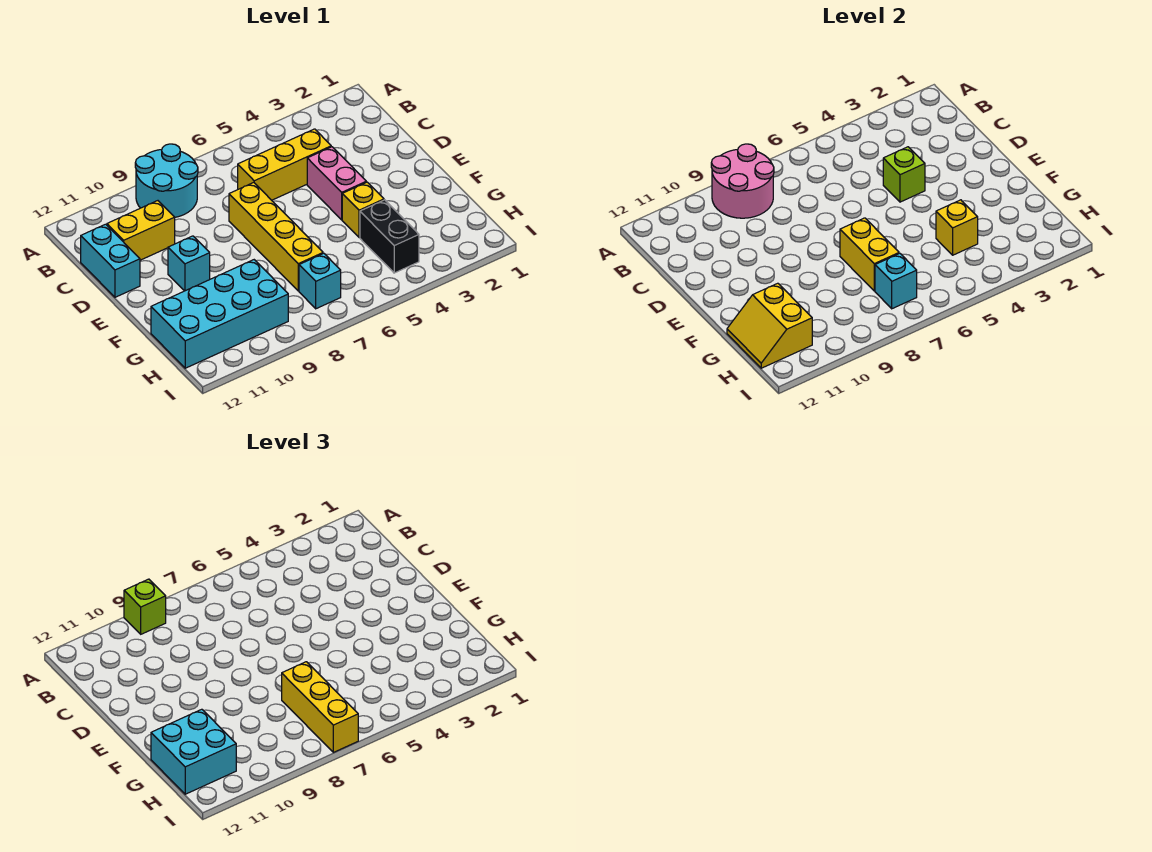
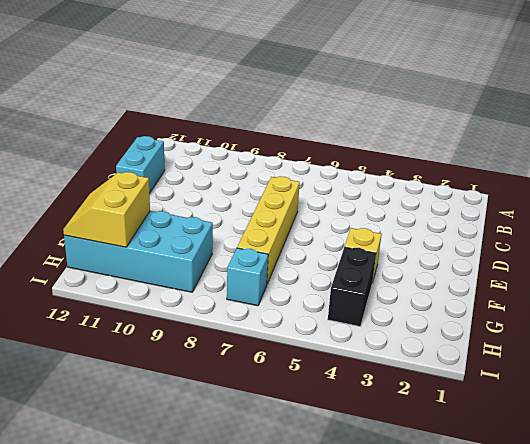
none -> cyan 2x2 round brick [135,144,198,217]
none -> yellow 1x3 brick [238,129,331,200]
none -> yellow 1x2 brick [107,201,175,260]

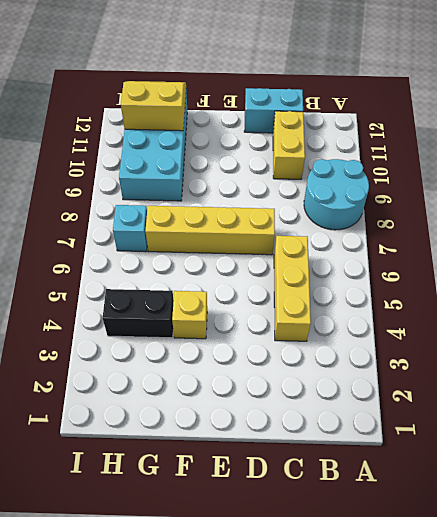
none -> pink 1x2 brick [307,147,366,220]
none -> cyan 1x1 brick [168,236,210,291]
none -> pink 2x2 round brick [711,144,774,218]

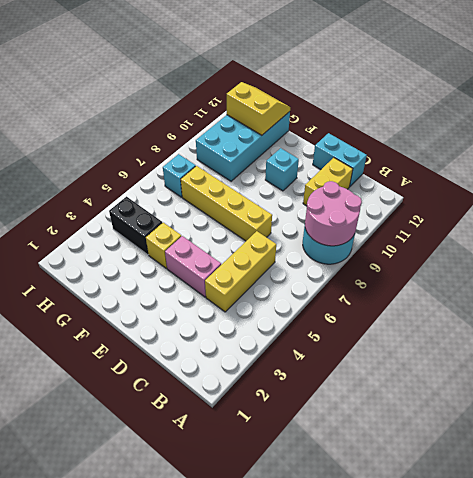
none -> lime 1x1 brick [883,147,925,202]
none -> yellow 1x2 brick [840,218,899,291]
none -> yellow 1x1 brick [936,200,978,255]

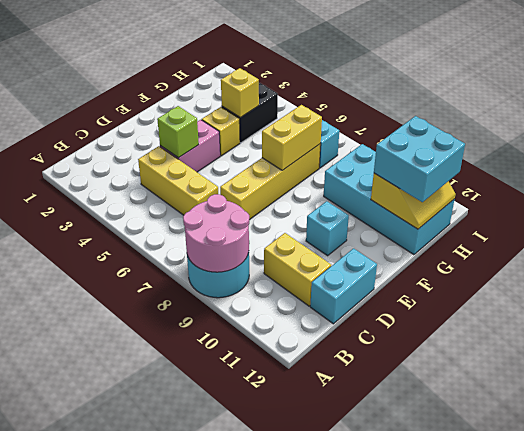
none -> cyan 1x1 brick [875,253,917,309]
none -> lime 1x1 brick [124,579,166,634]
none -> yellow 1x3 brick [282,662,358,752]

